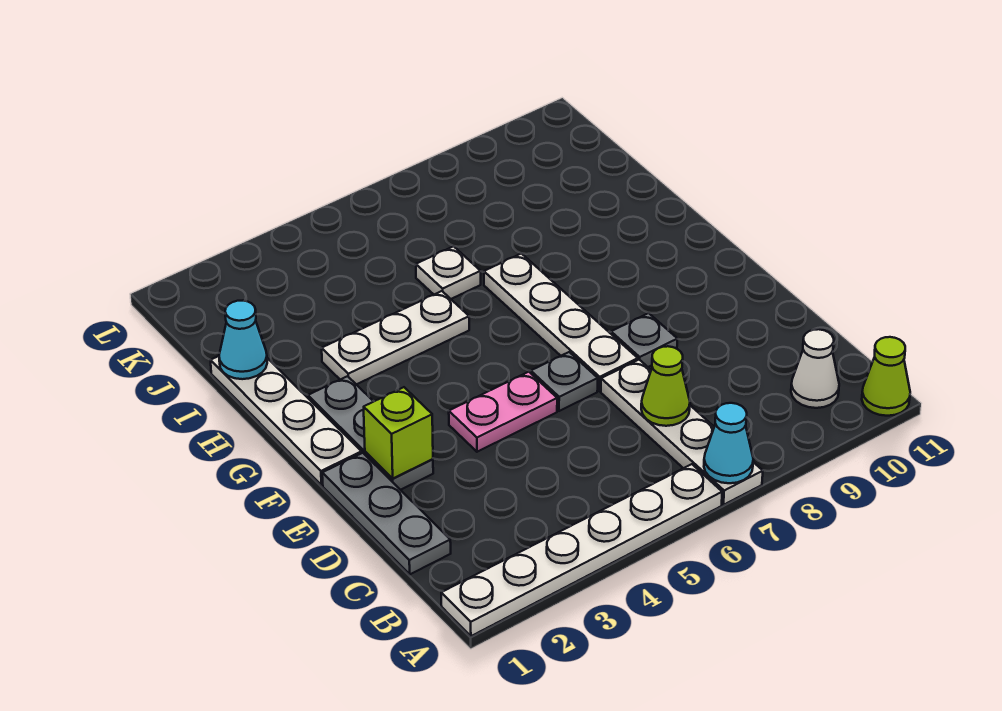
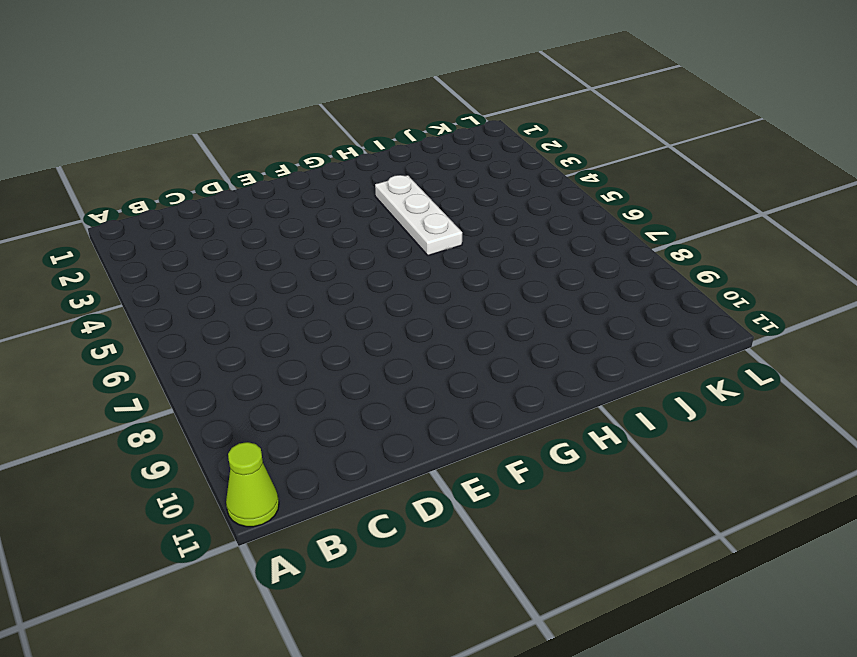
none -> white 1x6 plate [441,464,722,636]
none -> white 1x4 plate [601,360,763,505]
none -> white 1x1 cone [791,329,839,408]

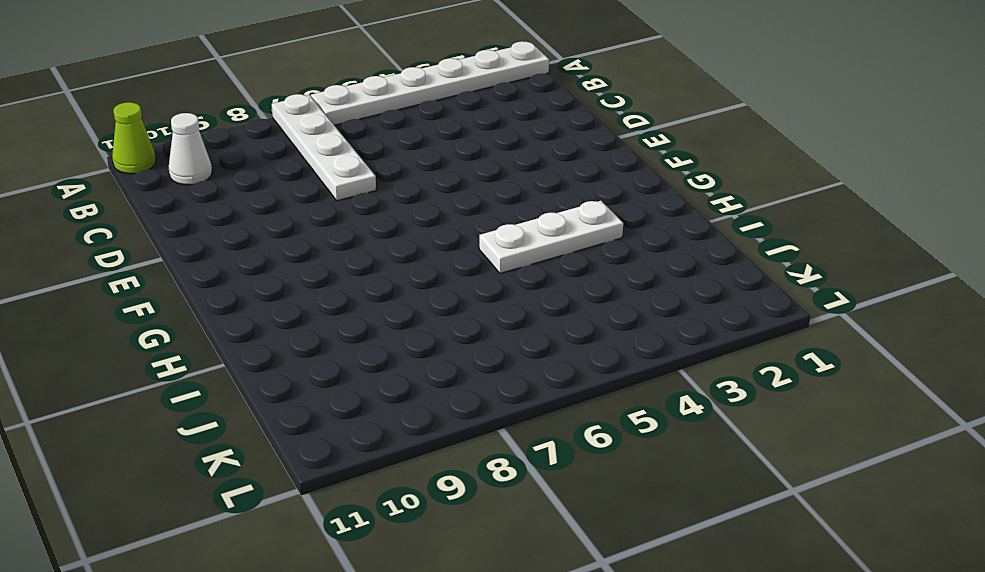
none -> grey 1x3 plate [322,453,451,574]
none -> grey 1x3 plate [308,376,433,490]
none -> pink 1x2 plate [449,372,557,452]

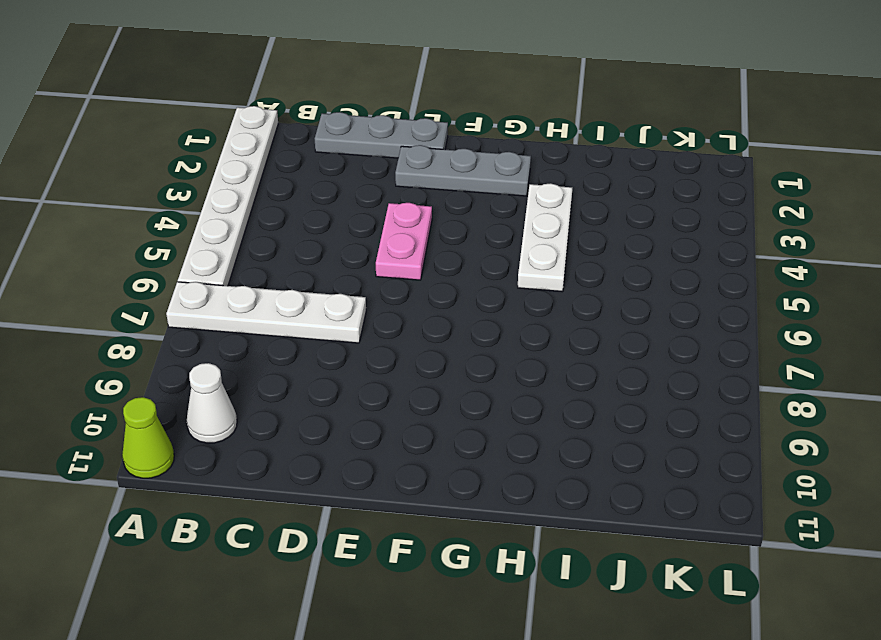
none -> grey 1x1 plate [531,352,598,411]
none -> white 1x4 plate [484,253,638,391]
none -> grey 1x1 plate [611,313,677,367]

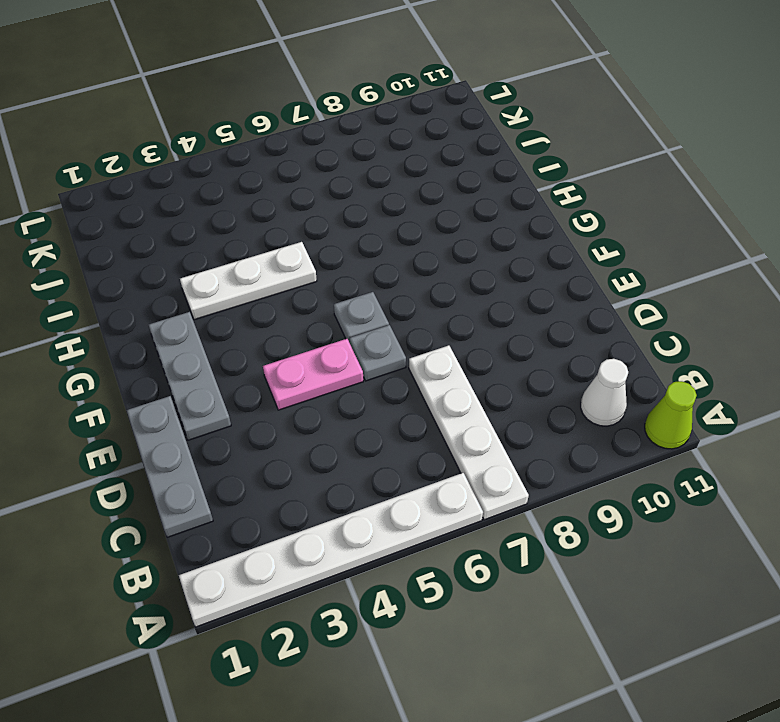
grey 1x1 plate [334,292,389,343] -> grey 1x1 plate moved to [611,313,677,367]
none -> white 1x4 plate [484,253,638,391]
none -> white 1x4 plate [210,356,362,485]
none -> white 1x1 plate [416,246,481,299]

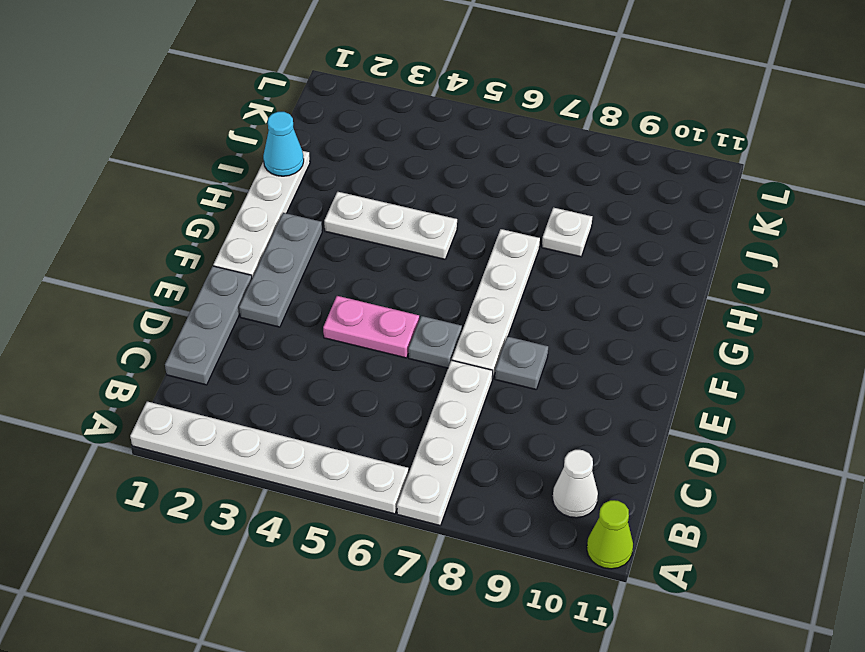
white 1x1 plate [542,207,592,257] -> white 1x1 plate moved to [416,246,481,299]
none -> cyan 1x1 cone [704,403,753,483]
none -> lime 1x1 cone [641,346,690,426]
none -> lime 1x1 brick [364,387,433,479]

